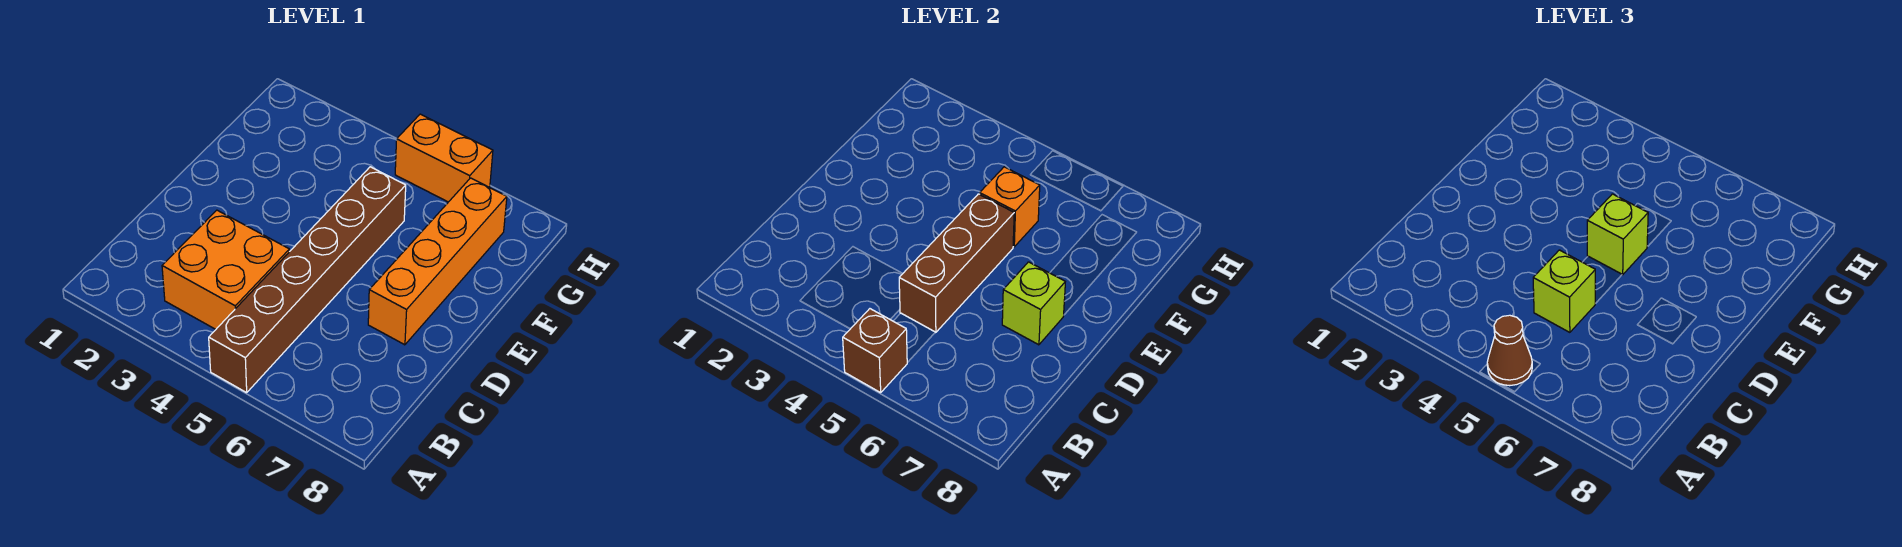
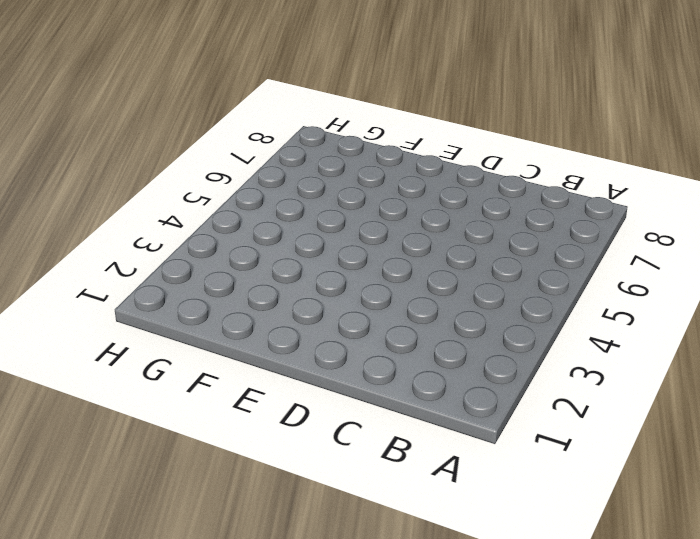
none -> brown 1x6 brick [209,167,406,393]
none -> orange 2x2 brick [162,210,289,329]

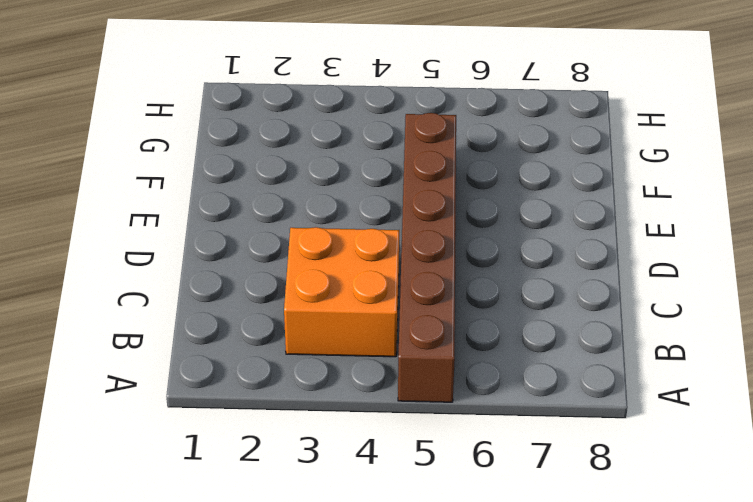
none -> orange 1x4 brick [368,178,507,345]
none -> orange 1x2 brick [395,114,493,202]

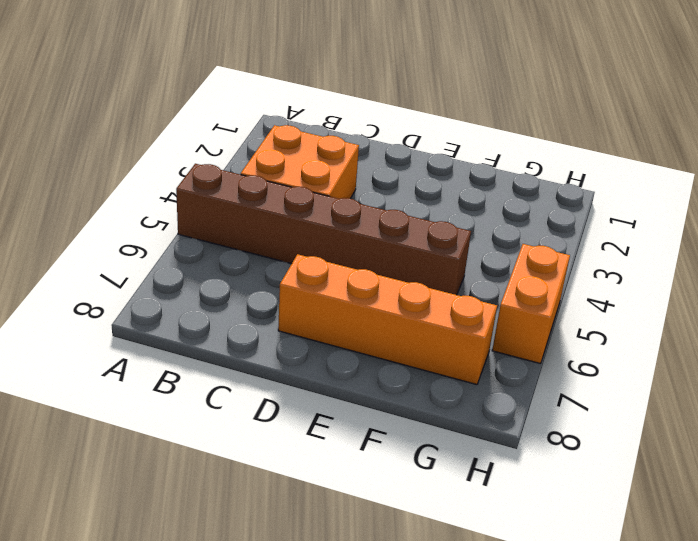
none -> brown 1x1 brick [843,309,907,393]
none -> brown 1x3 brick [899,194,1014,332]

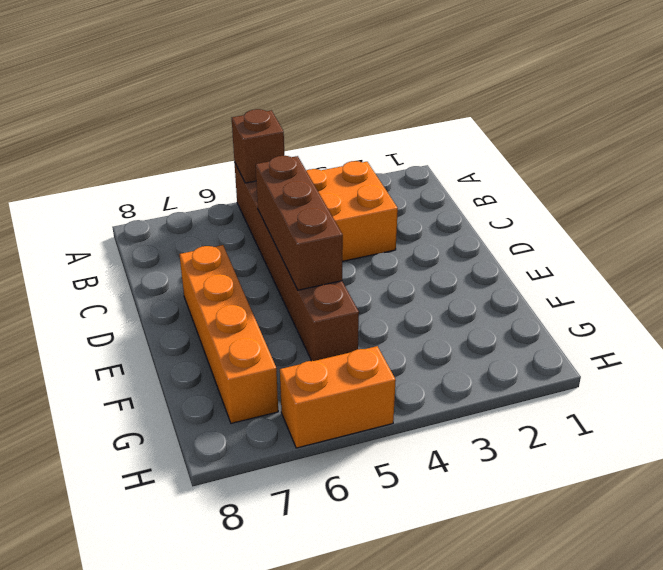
none -> lime 1x1 brick [1002,262,1065,345]
none -> orange 1x1 brick [980,167,1040,247]

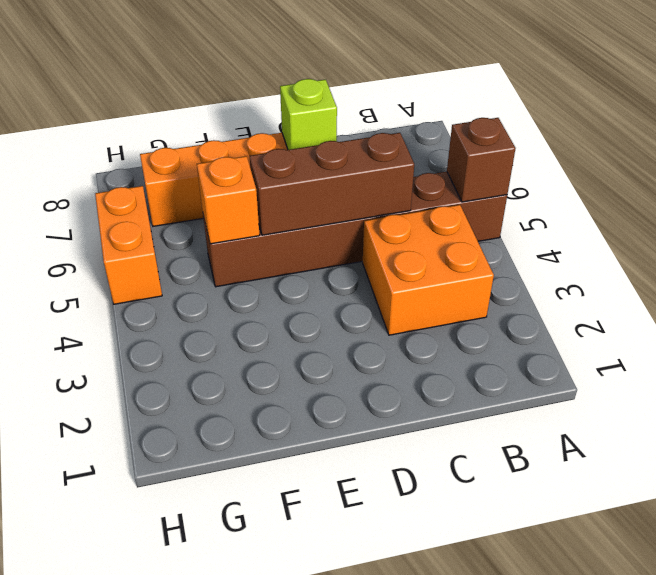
none -> brown 1x1 cone [1487,315,1532,386]
none -> lime 1x1 brick [1533,250,1595,332]

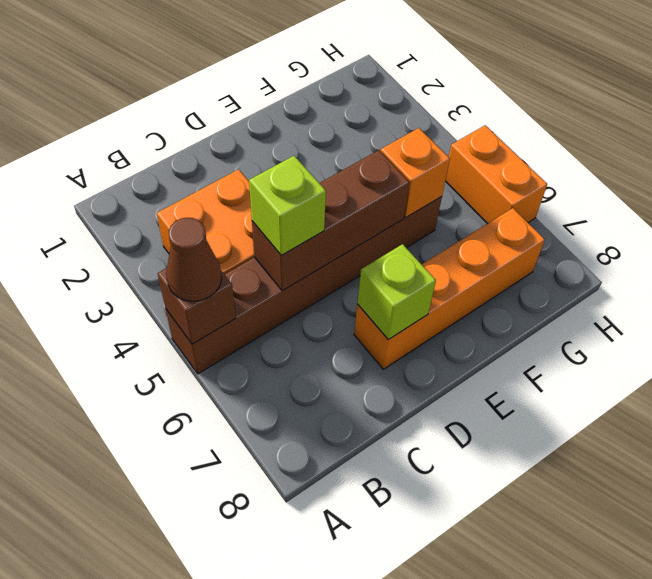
none -> lime 1x1 brick [1587,194,1648,275]

